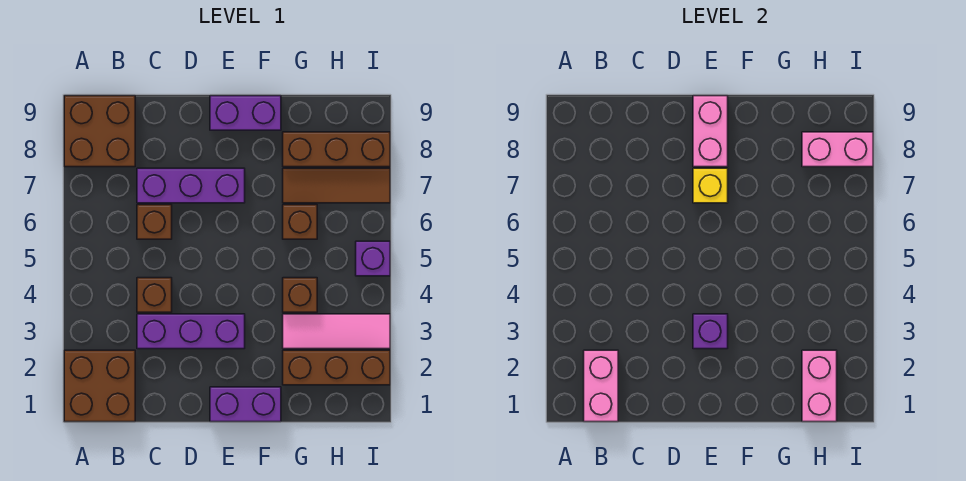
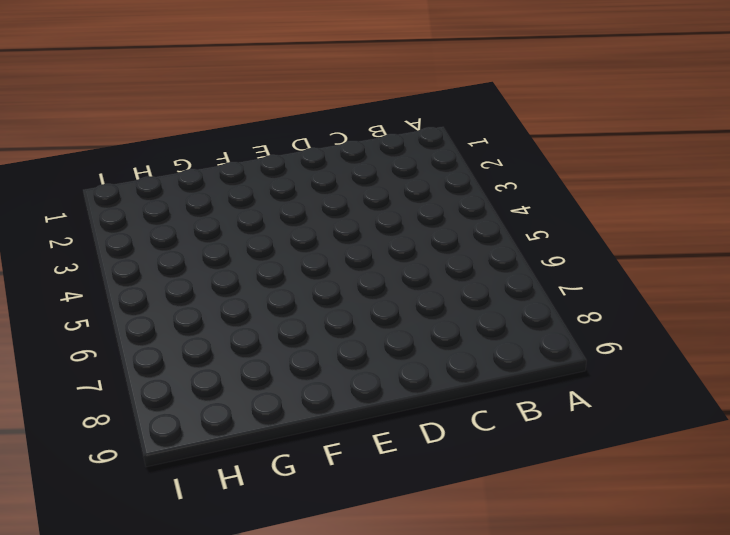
none -> brown 2x2 brick [64,350,135,422]
none -> brown 2x2 brick [64,96,135,167]
none -> purple 1x3 brick [137,314,245,349]

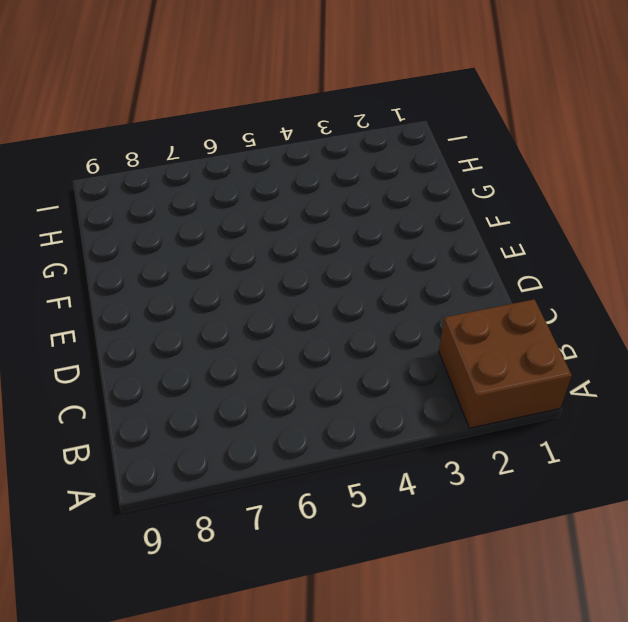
none -> brown 2x2 brick [64,96,135,167]
none -> purple 1x3 brick [137,314,245,349]
none -> brown 1x1 brick [137,278,172,312]

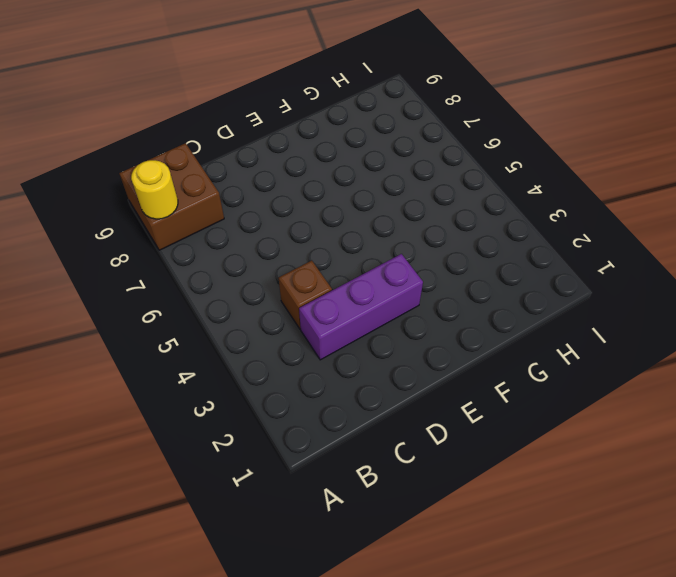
yellow 1x1 round brick [131,160,178,219] -> none
none -> brown 2x2 brick [64,350,135,422]
none -> brown 1x1 brick [137,205,172,239]
none -> purple 1x3 brick [137,168,245,203]

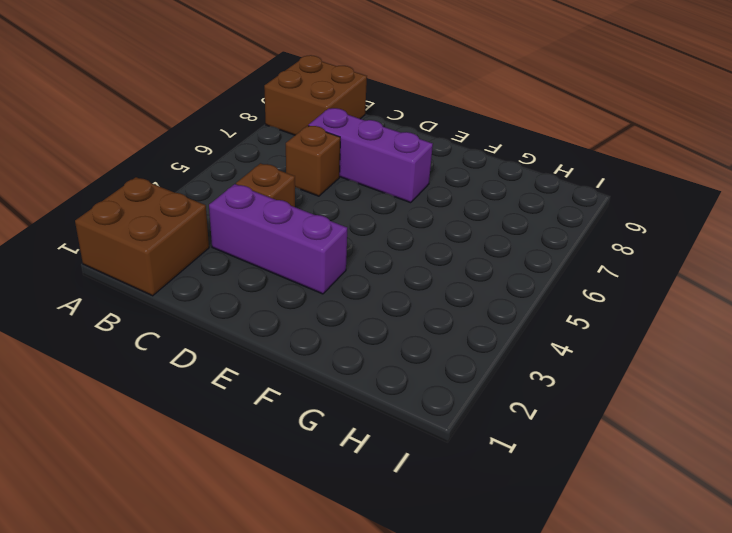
none -> purple 1x2 brick [210,387,281,422]
none -> purple 1x2 brick [210,96,281,130]
none -> brown 1x3 brick [283,350,390,385]

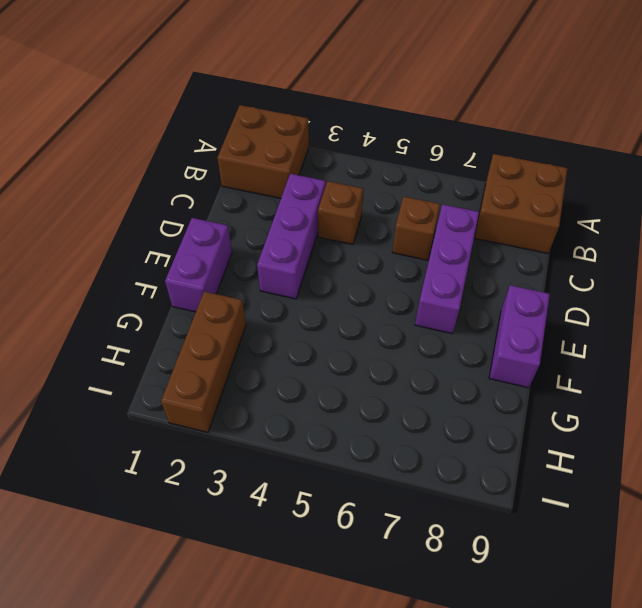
none -> pink 1x3 tile [283,314,390,349]
none -> brown 1x1 brick [283,278,317,312]
none -> brown 1x1 brick [283,205,317,239]

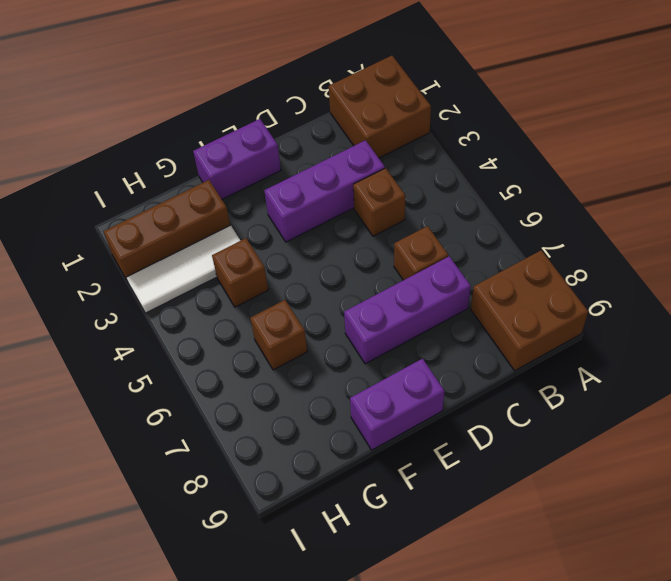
white 1x3 tile [126,225,240,313] -> pink 1x3 tile [283,314,390,349]
none -> brown 1x3 tile [283,168,390,203]
none -> brown 1x3 brick [283,132,390,167]
none -> purple 1x1 brick [356,241,390,276]

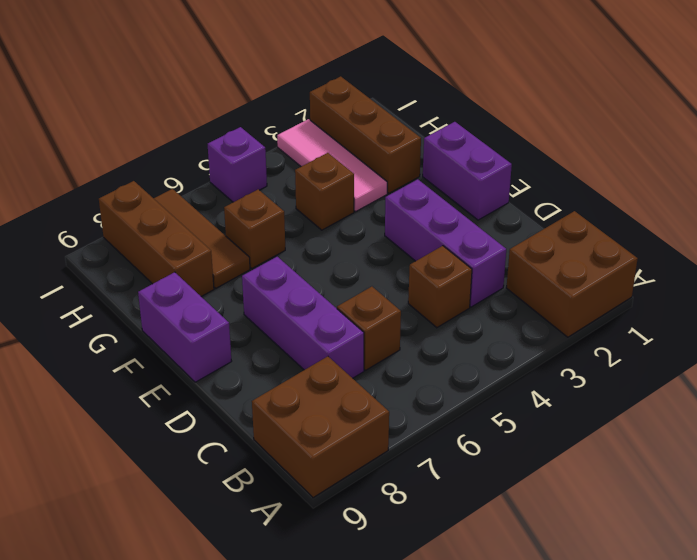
none -> pink 1x2 brick [584,350,618,422]
none -> purple 1x1 brick [693,314,728,349]
none -> yellow 1x1 brick [693,168,728,203]

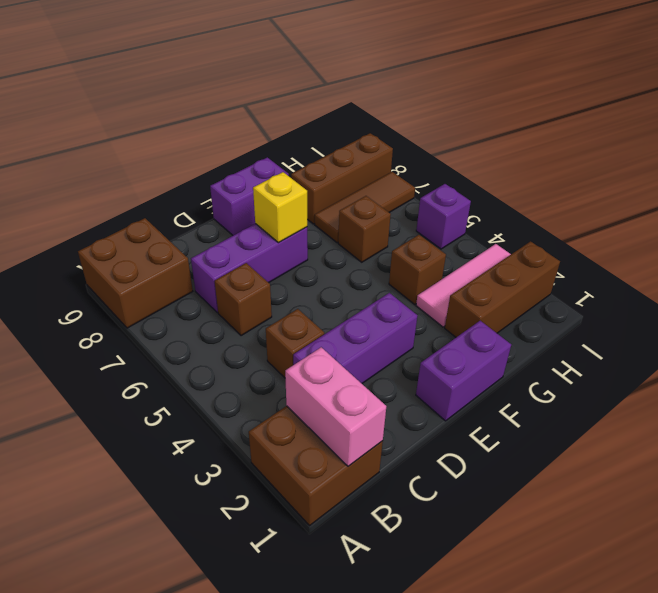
none -> purple 1x1 brick [693,314,728,349]
none -> pink 1x2 brick [693,96,728,167]
none -> pink 1x2 brick [802,350,837,422]

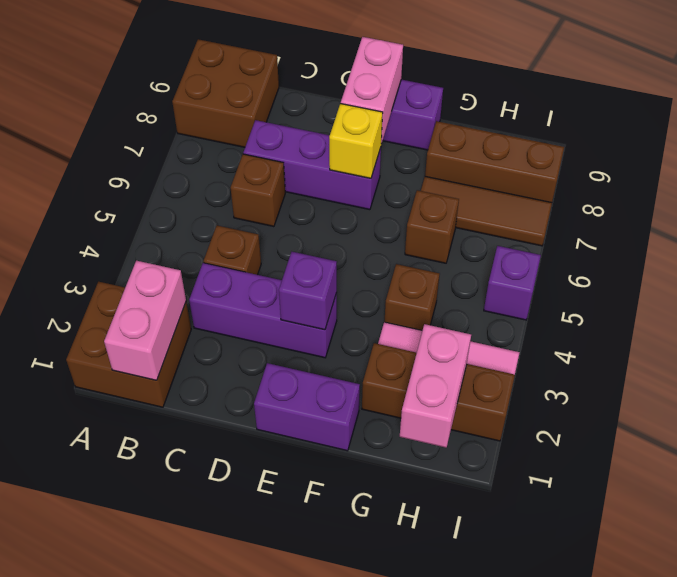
none -> pink 1x2 brick [802,132,873,167]

